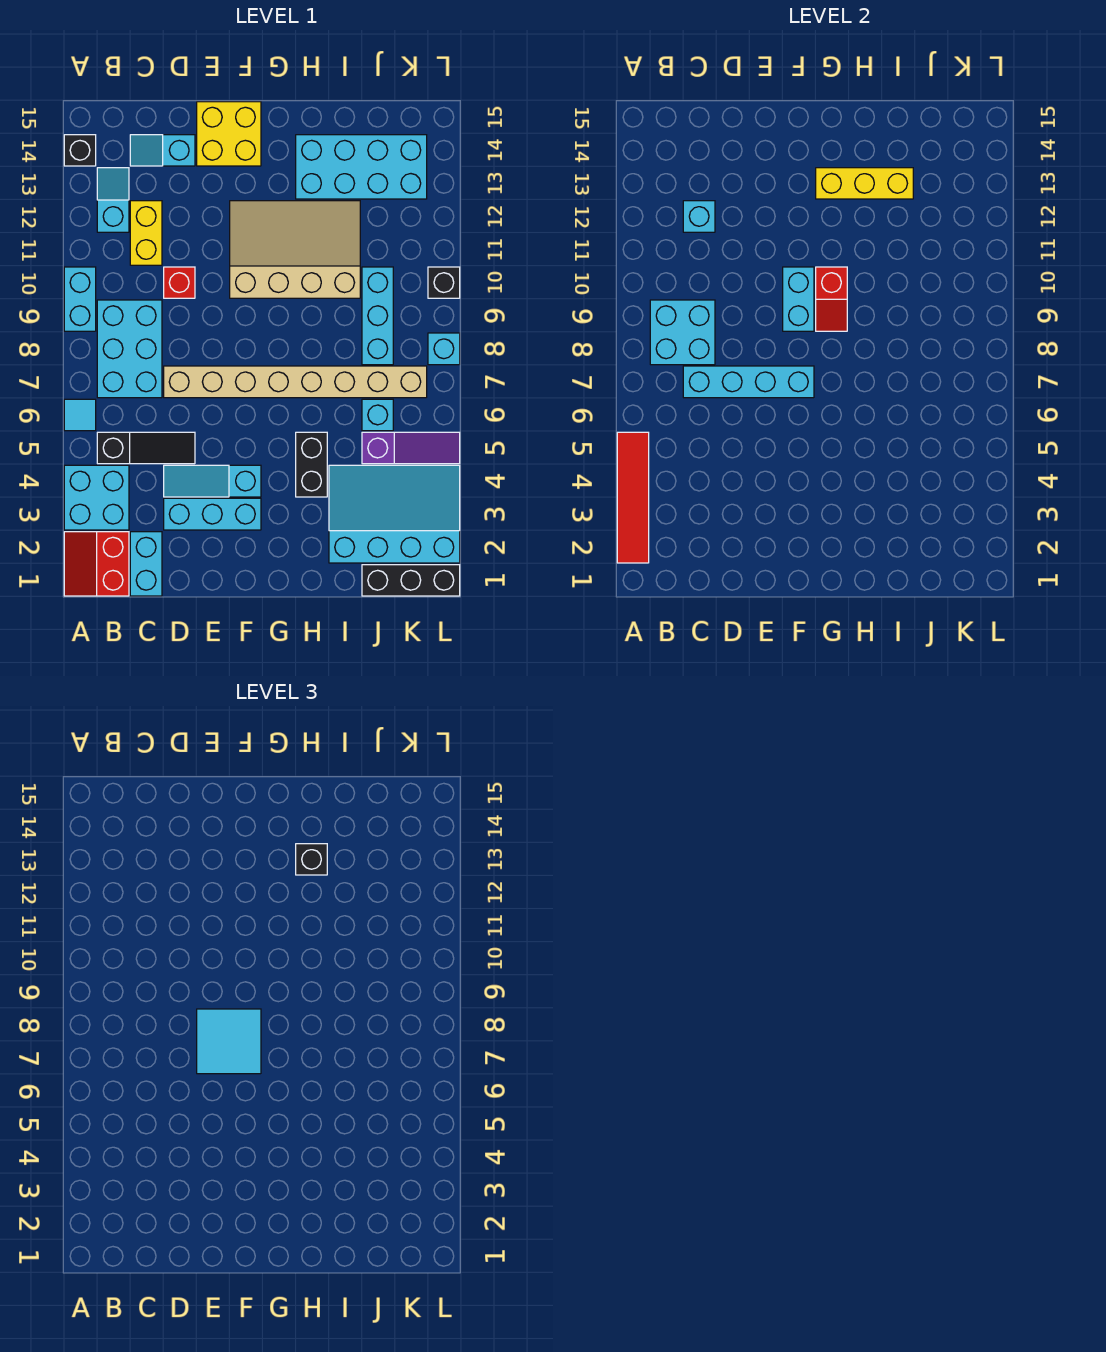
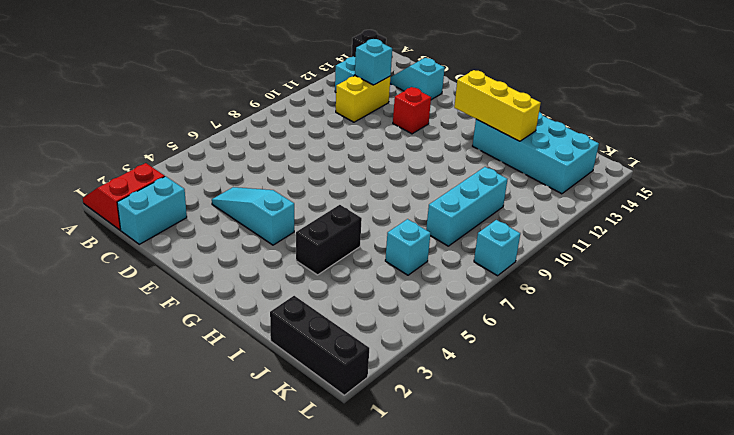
red 1x1 brick [393,87,431,134] -> red 1x1 brick moved to [164,267,195,298]
none -> cyan 2x2 brick [64,465,129,530]
none -> cyan 1x1 tile [64,399,96,431]
none -> cyan 1x2 brick [64,267,96,331]
none -> black 1x3 slope [97,432,195,464]

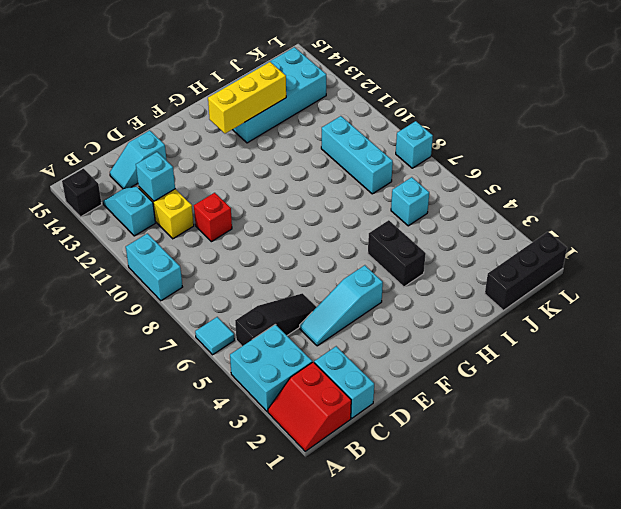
none -> cyan 2x3 brick [97,300,162,398]
none -> cyan 1x3 brick [164,498,261,530]
none -> tan 1x8 brick [164,366,427,398]
none -> yellow 2x2 brick [197,102,261,166]

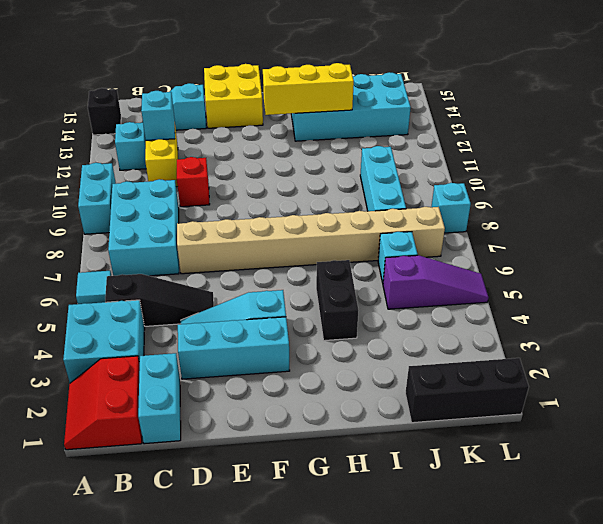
none -> tan 3x4 slope [230,201,360,298]
none -> cyan 3x4 slope [329,465,460,563]
none -> black 1x1 brick [428,267,460,298]
none -> red 1x4 tile [617,432,649,563]

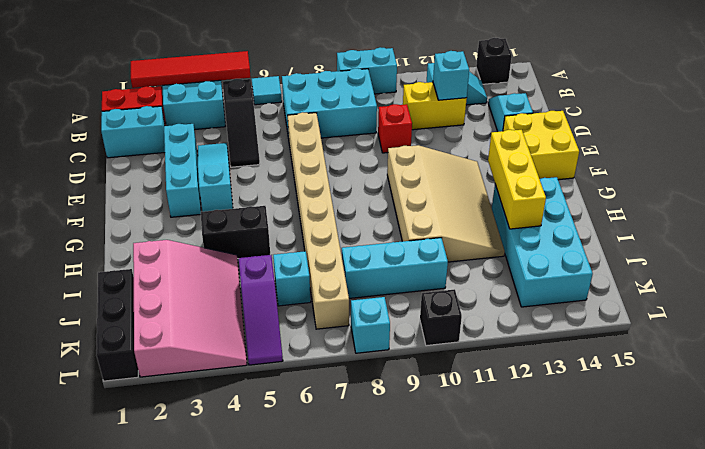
pink 3x4 slope [133,240,247,377] -> cyan 3x4 slope [329,465,460,563]
none -> cyan 2x2 brick [650,300,715,365]
none -> cyan 1x4 brick [683,366,814,398]
none -> cyan 1x2 brick [783,267,814,331]
none -> red 1x2 slope [816,267,847,331]

